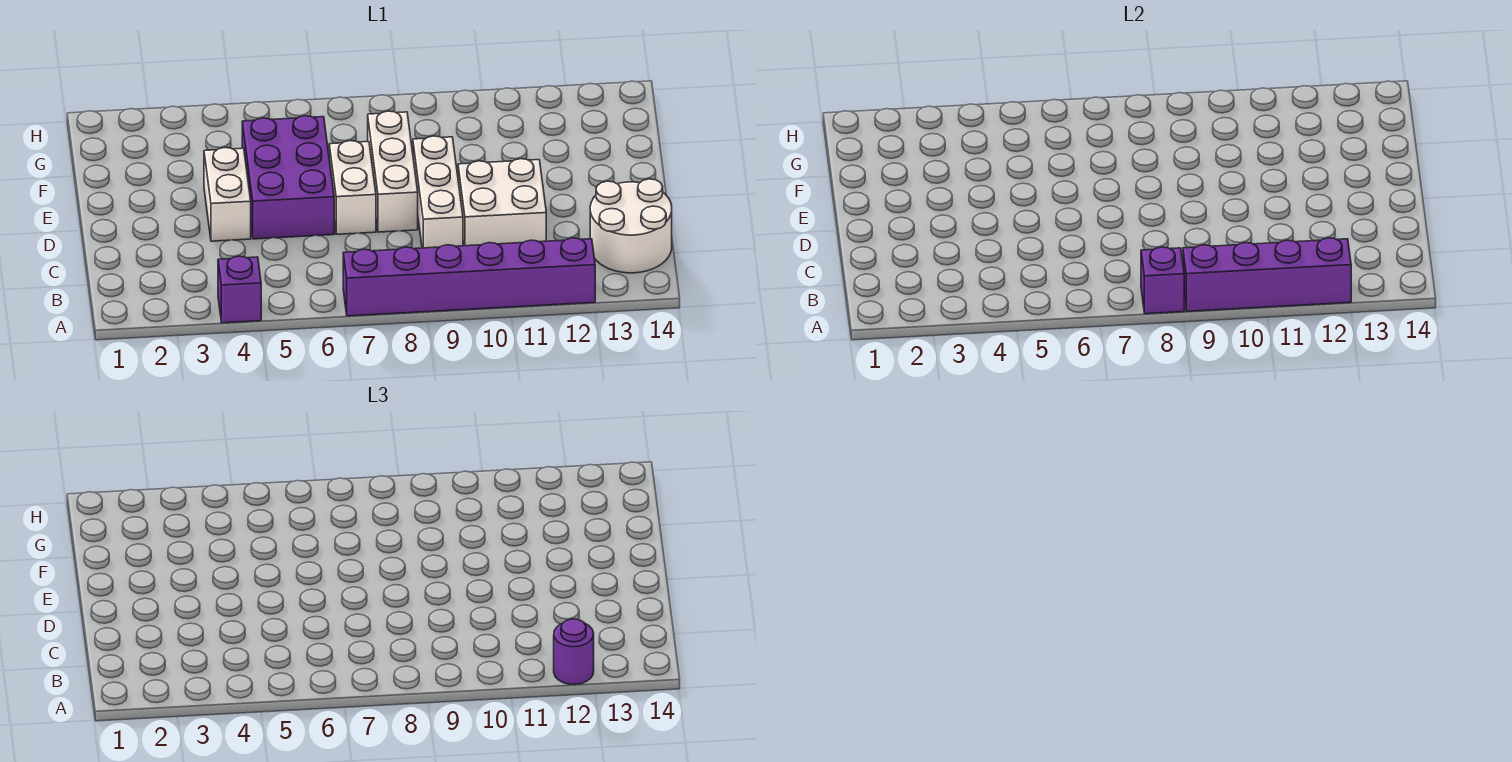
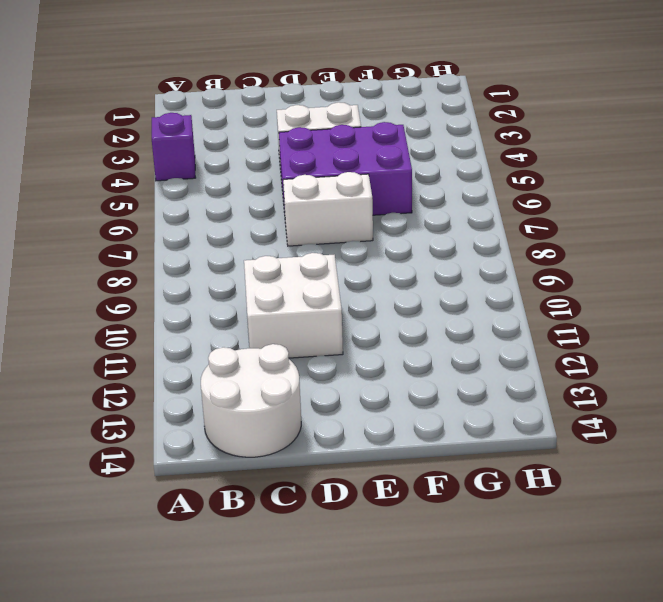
none -> purple 1x6 brick [343,238,595,316]
none -> white 1x3 brick [413,136,463,248]
none -> white 1x3 brick [368,111,418,232]

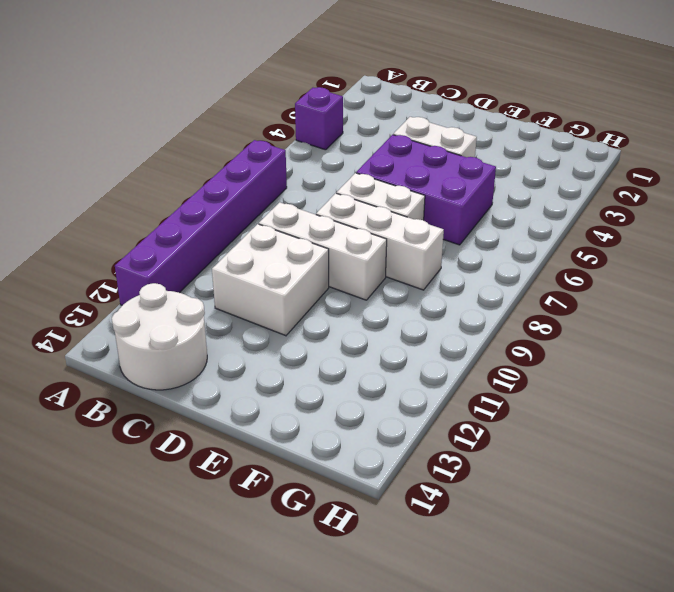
none -> purple 1x1 brick [1141,247,1184,314]
none -> purple 1x4 brick [1183,238,1351,311]
none -> purple 1x1 round brick [554,619,594,685]

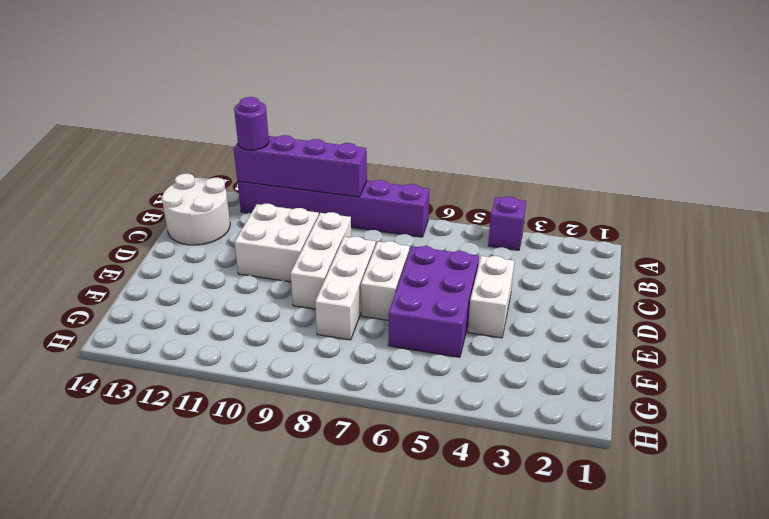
none -> purple 1x1 brick [1141,247,1184,314]

